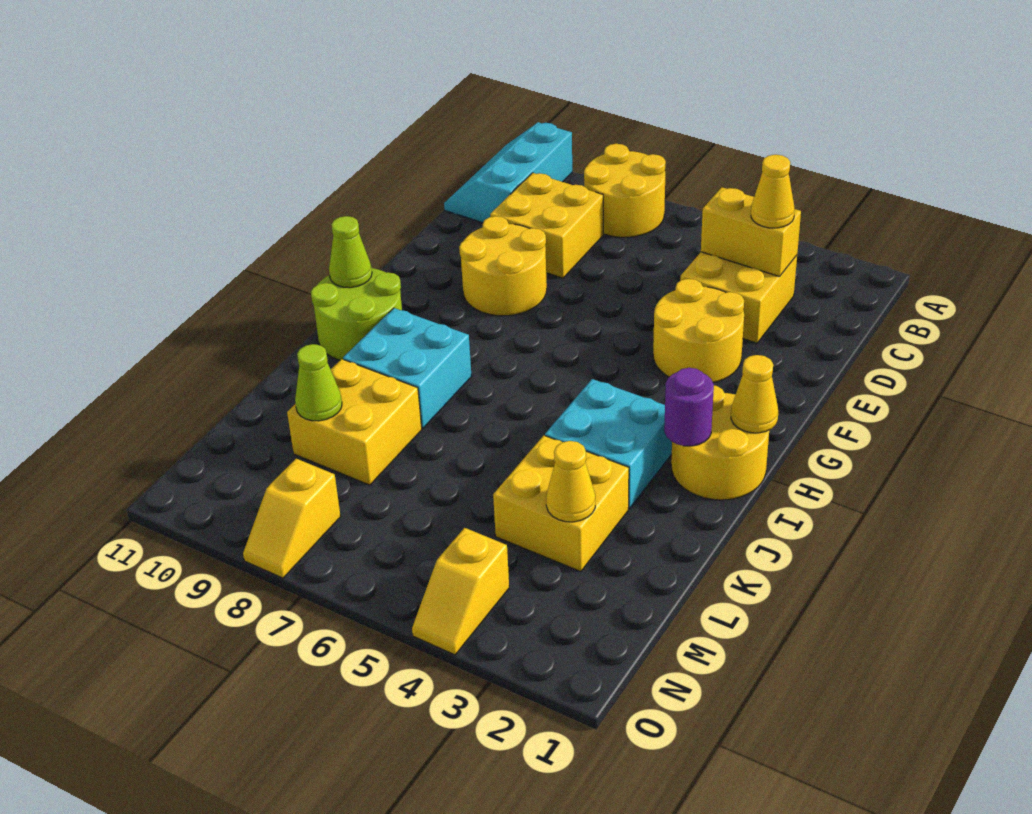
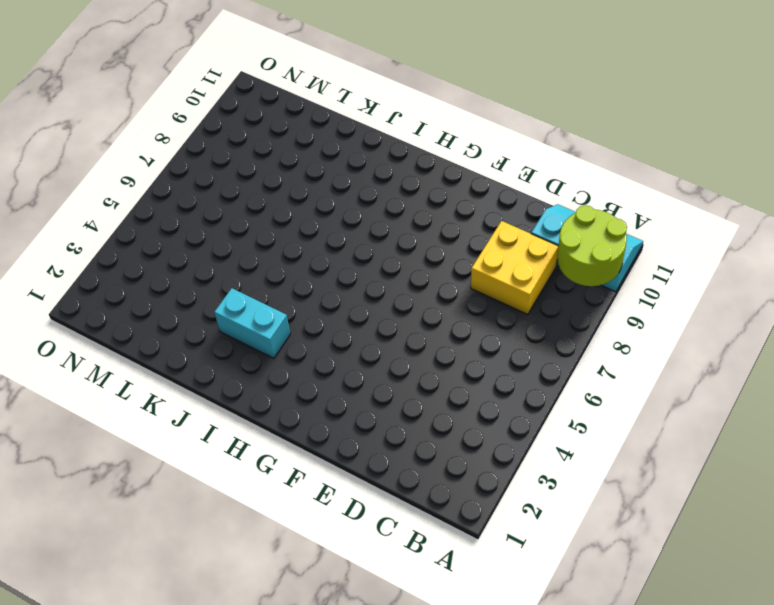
lime 2x2 round brick [557,205,627,286] -> lime 2x2 round brick moved to [311,268,402,360]
cyan 1x2 brick [214,288,290,358] -> cyan 2x2 brick [545,379,672,509]
none -> yellow 2x2 round brick [584,144,666,237]
none -> yellow 2x2 brick [680,252,797,343]
none -> yellow 2x2 round brick [653,279,744,383]

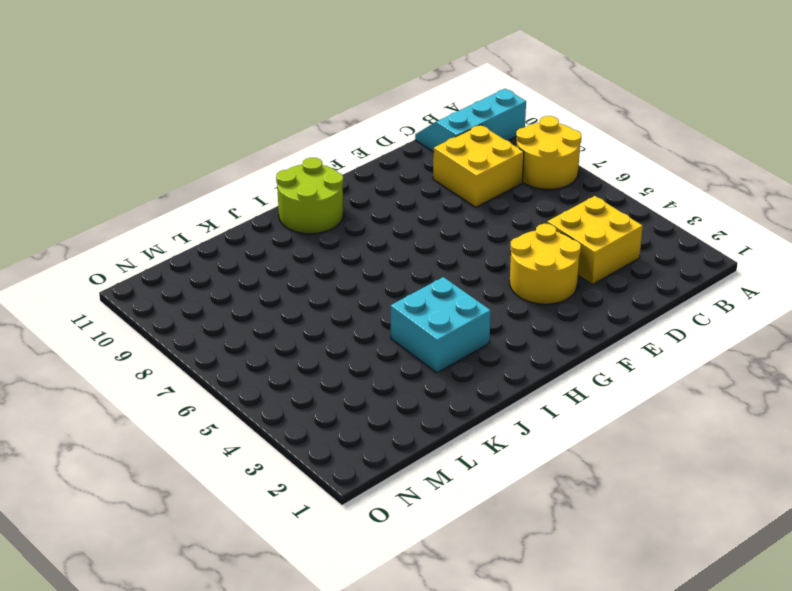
none -> yellow 2x2 round brick [459,216,547,316]
none -> yellow 2x2 round brick [671,386,769,500]
none -> cyan 2x2 brick [343,308,472,428]

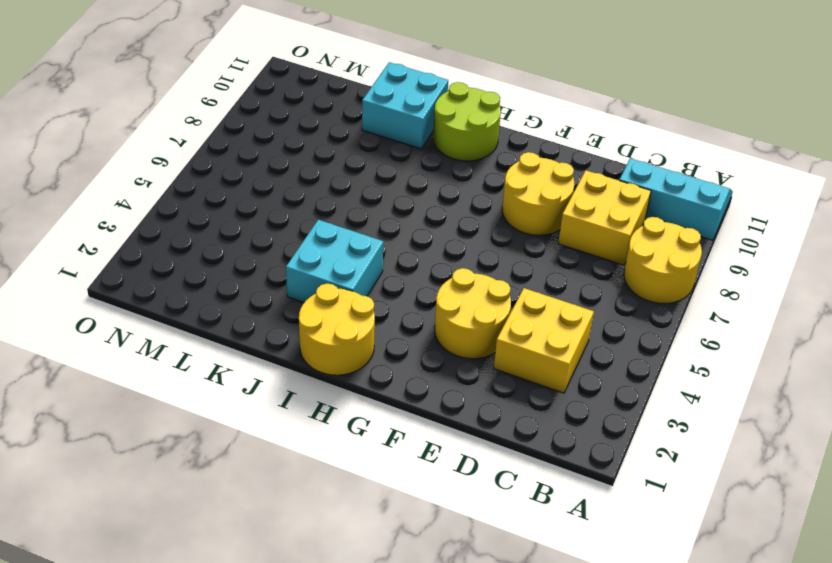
cyan 2x2 brick [362,62,448,149] -> cyan 2x2 brick moved to [343,308,472,428]
none -> yellow 2x2 brick [493,436,629,572]
none -> yellow 2x2 brick [287,359,422,485]
none -> yellow 1x2 slope [412,528,509,655]

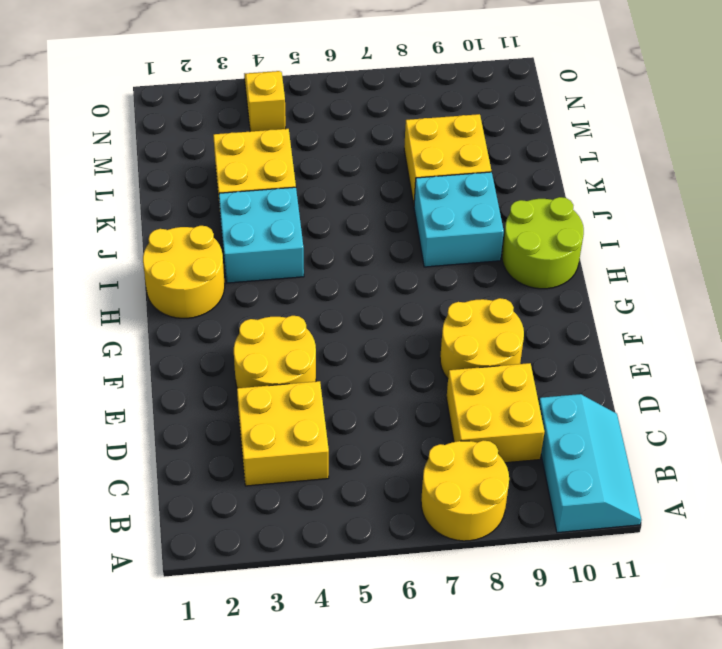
none -> yellow 1x2 slope [243,459,341,578]
none -> yellow 1x2 brick [701,187,801,277]
none -> yellow 1x1 cone [731,355,778,433]

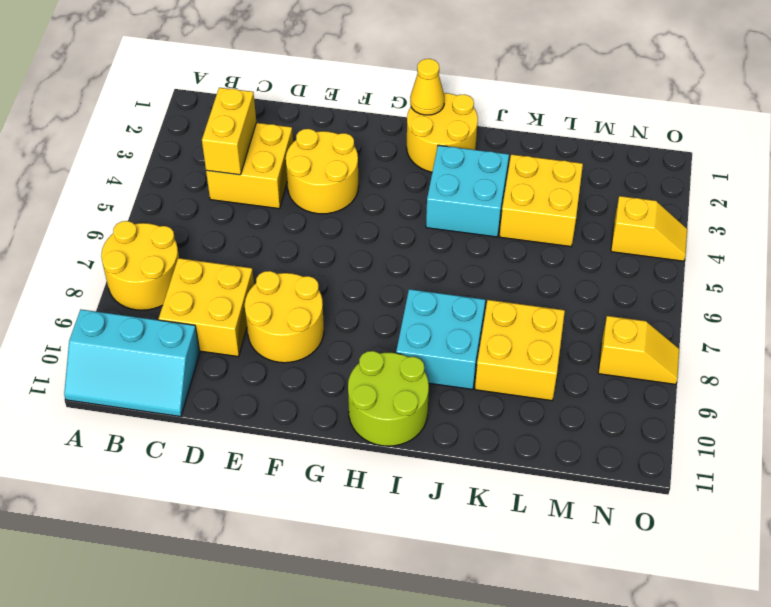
none -> lime 1x1 cone [329,216,372,288]
none -> purple 1x1 round brick [664,368,714,446]
none -> yellow 1x1 cone [546,441,595,522]

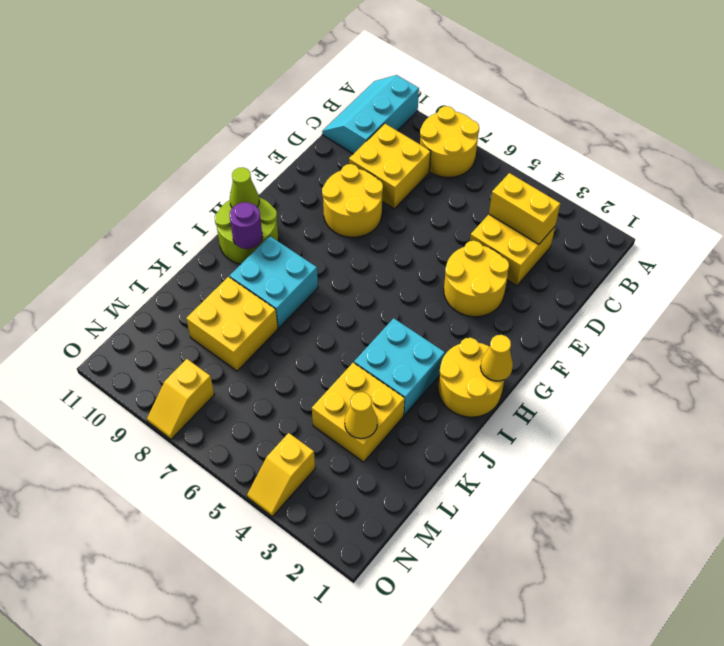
purple 1x1 round brick [230,202,263,249] -> purple 1x1 round brick moved to [664,368,714,446]
none -> lime 1x1 cone [295,344,342,421]
none -> yellow 1x1 cone [751,155,795,228]

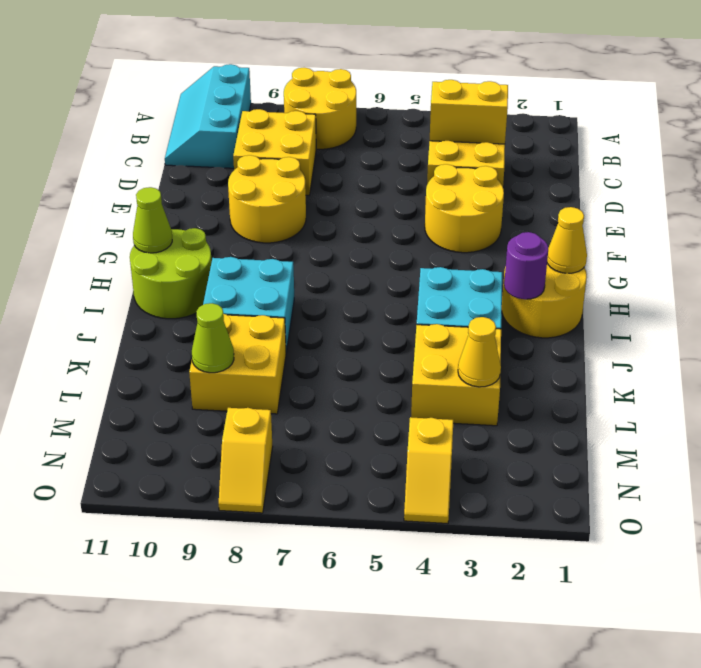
none -> yellow 1x1 cone [751,155,795,228]

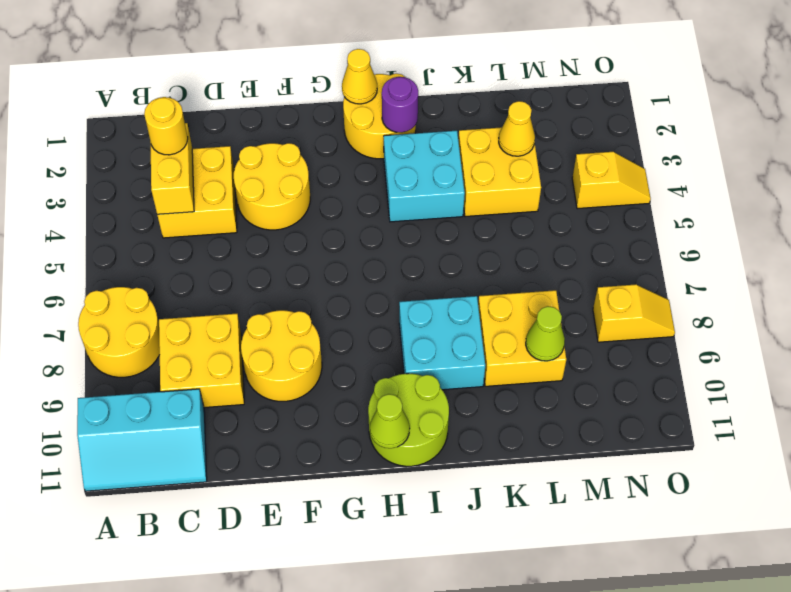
yellow 1x1 round brick [144,97,188,155] -> yellow 1x1 cone [751,155,795,228]

